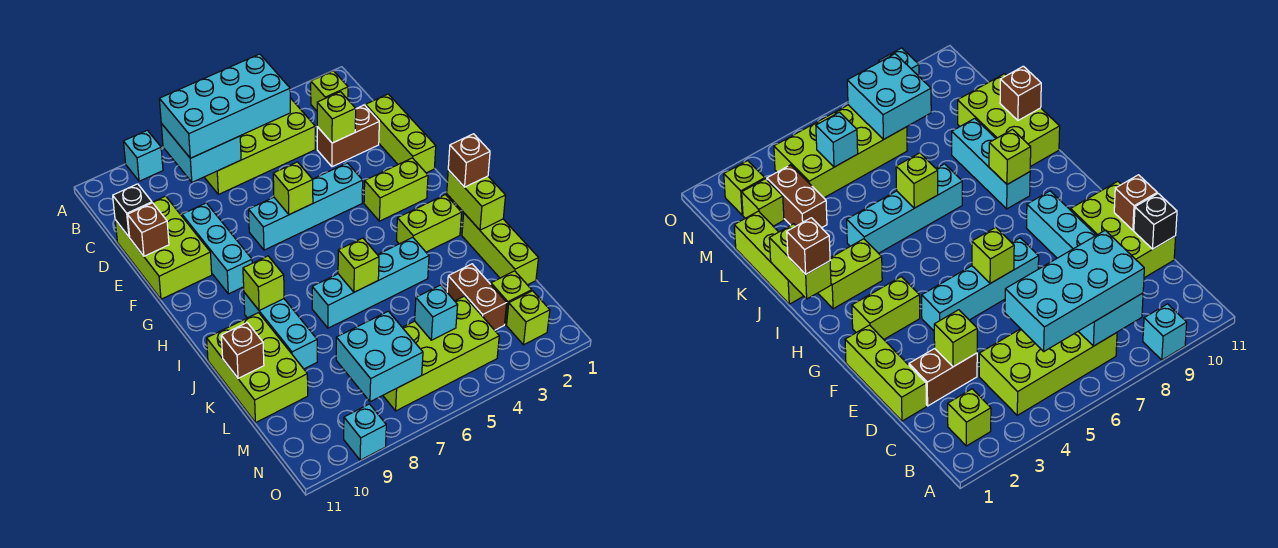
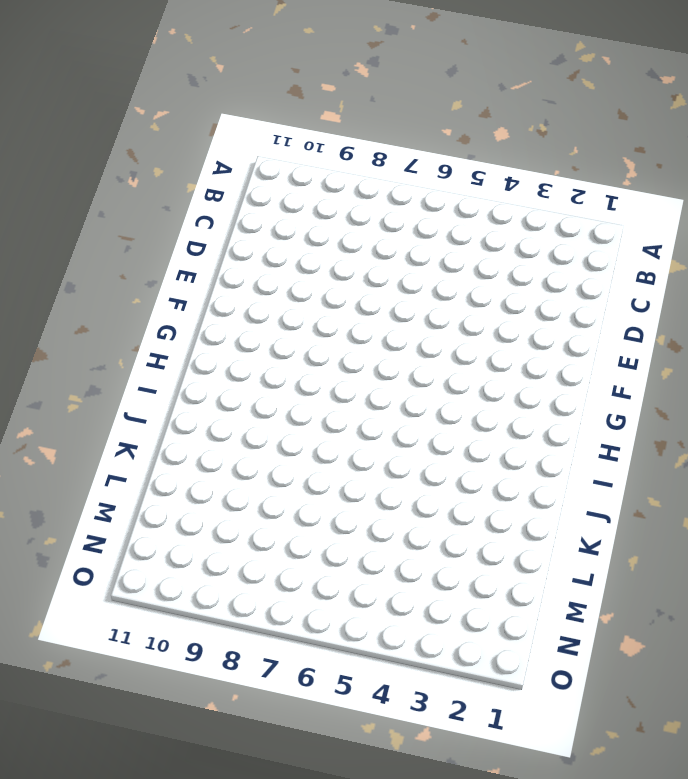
none -> cyan 1x1 brick [123,130,163,181]
none -> lime 1x1 brick [311,71,348,111]
none -> lime 2x4 brick [204,98,315,194]
none -> lime 1x3 brick [366,94,436,173]

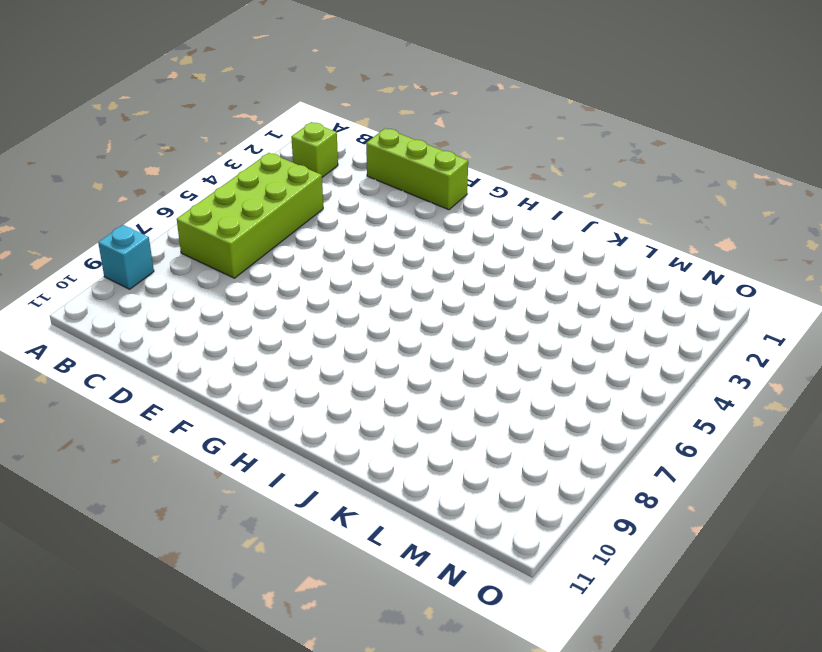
none -> brown 1x2 brick [317,105,379,167]
none -> lime 2x3 brick [115,196,212,299]
none -> cyan 1x3 brick [182,203,252,294]
none -> cyan 1x4 brick [249,163,363,250]

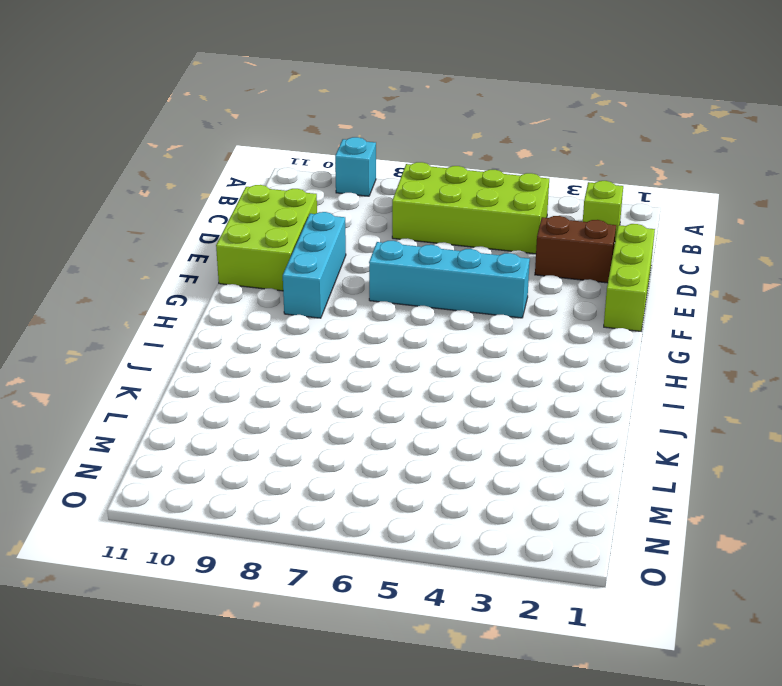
none -> lime 1x2 brick [364,158,428,221]
none -> lime 1x2 brick [396,195,462,252]
none -> cyan 1x3 brick [244,292,317,369]
none -> lime 1x3 brick [462,213,538,285]

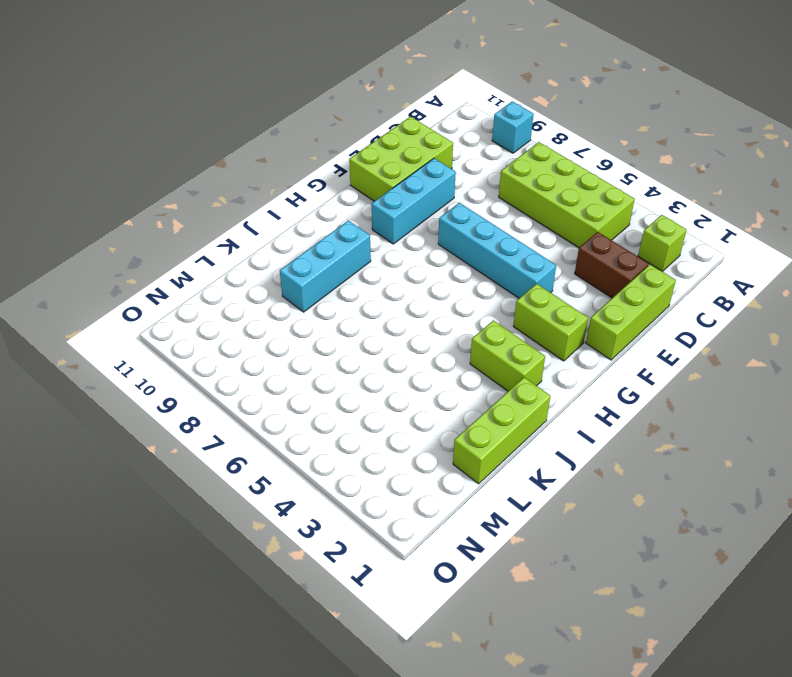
none -> cyan 1x4 brick [312,238,429,328]
none -> lime 2x3 brick [207,313,308,423]
none -> brown 1x2 brick [447,264,507,330]
none -> lime 1x1 brick [491,271,532,324]

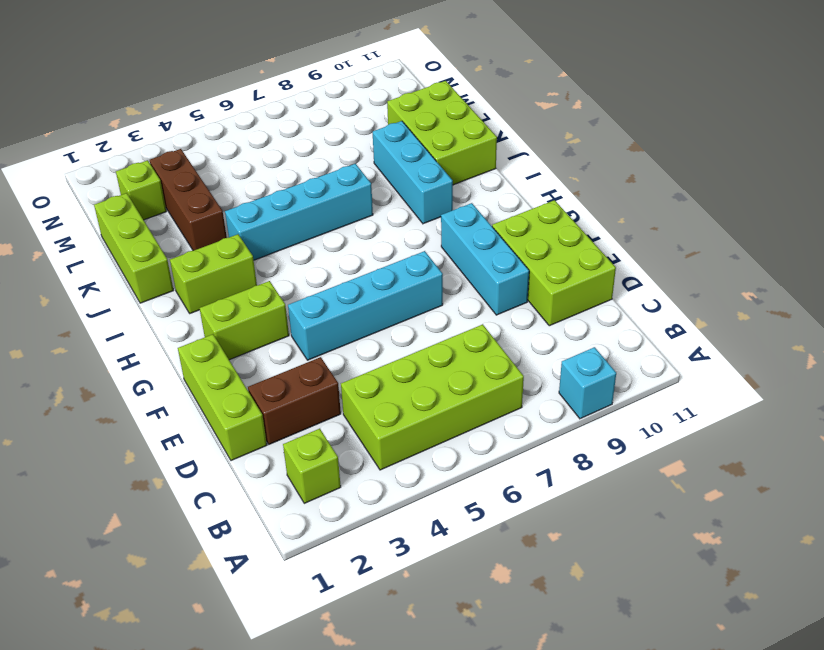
brown 1x3 brick [150,149,227,251] -> brown 1x2 brick [447,264,507,330]
none -> lime 2x4 brick [383,296,499,411]
none -> lime 1x1 brick [507,291,550,345]
none -> cyan 1x1 brick [344,404,386,460]
none -> cyan 2x2 brick [161,124,241,182]

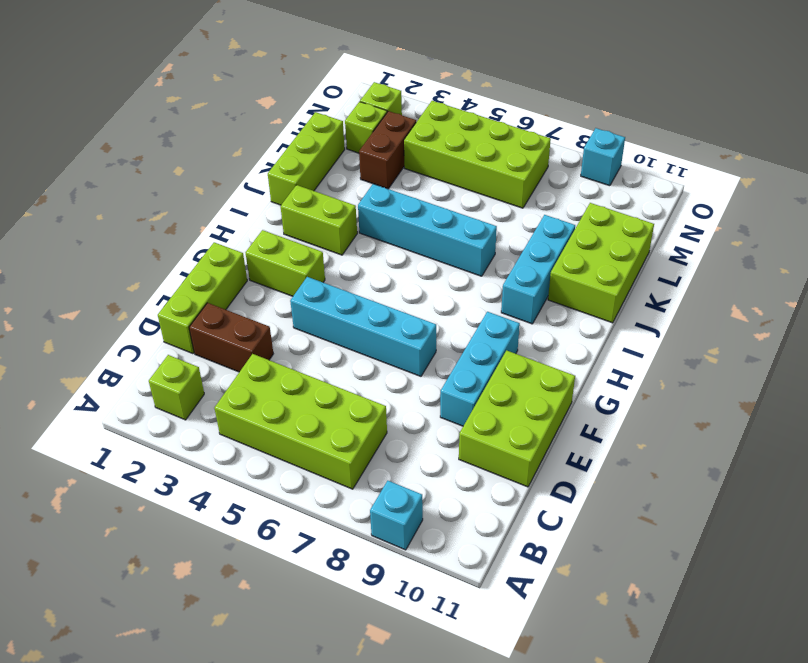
none -> cyan 2x2 brick [161,124,241,182]
none -> lime 1x1 brick [317,92,356,143]
none -> black 1x1 brick [113,184,152,237]
none -> brown 1x1 brick [128,203,169,256]

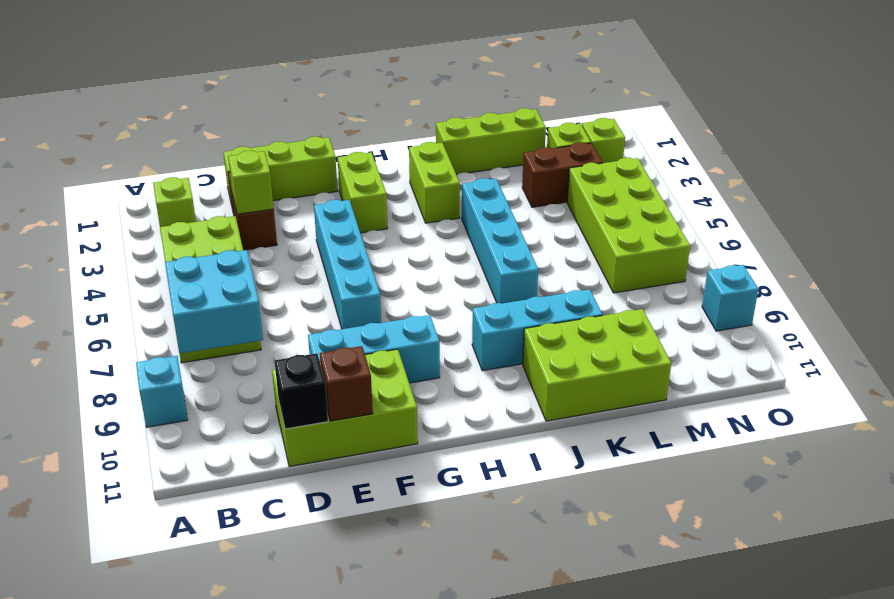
none -> lime 1x1 brick [273,162,313,215]
none -> lime 1x2 brick [447,170,506,230]
none -> lime 1x1 brick [243,256,284,310]
none -> lime 1x1 brick [338,238,379,292]

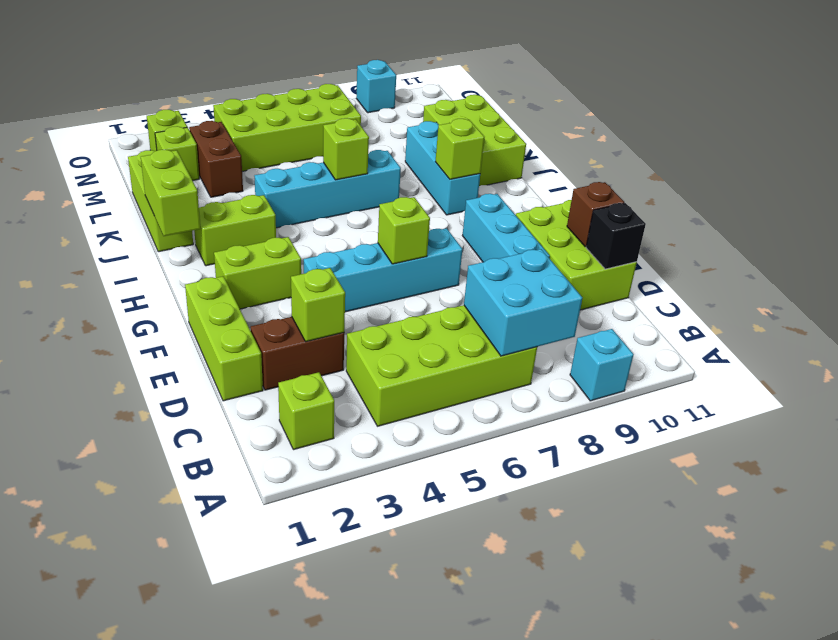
none -> brown 1x1 brick [221,323,264,378]
none -> cyan 1x1 brick [415,285,458,340]
none -> cyan 2x2 brick [336,311,423,402]
none -> cyan 2x4 brick [159,54,290,158]

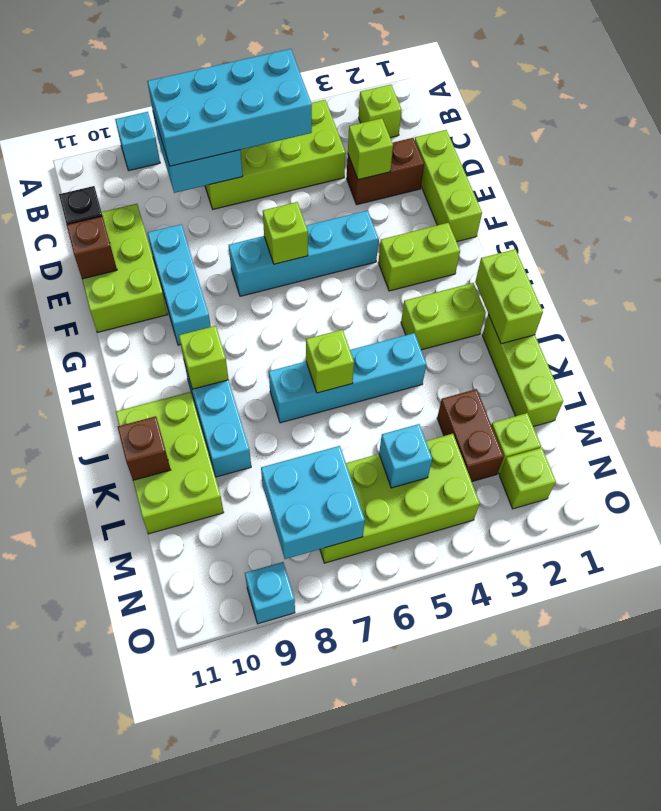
none -> brown 1x1 brick [448,134,490,187]

